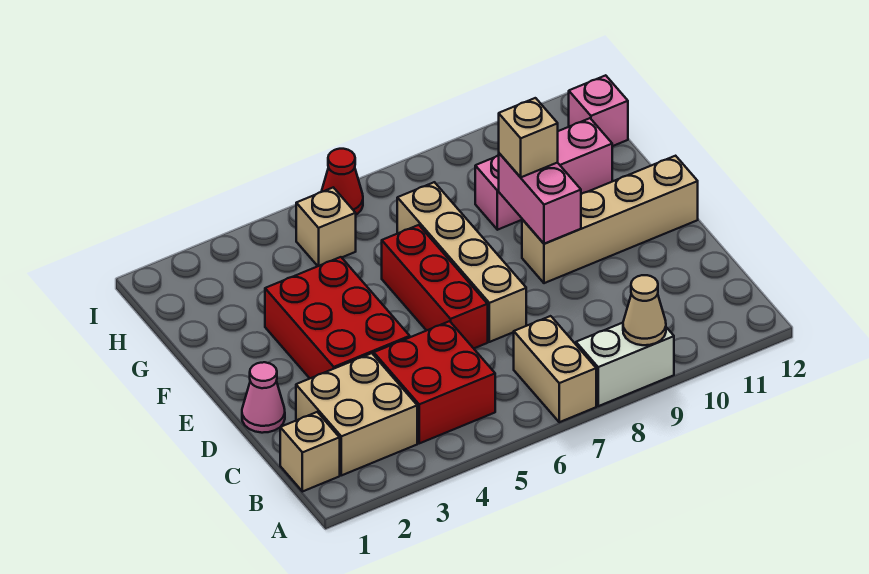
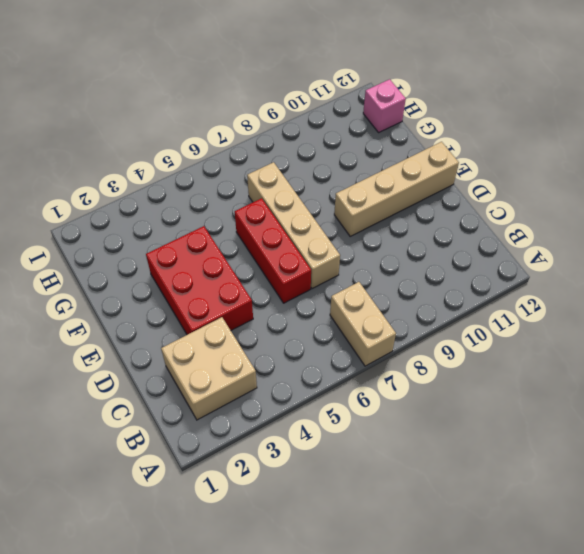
none -> white 1x2 brick [576,323,674,406]
none -> tan 1x1 brick [280,412,340,492]
none -> red 2x2 brick [374,321,495,443]

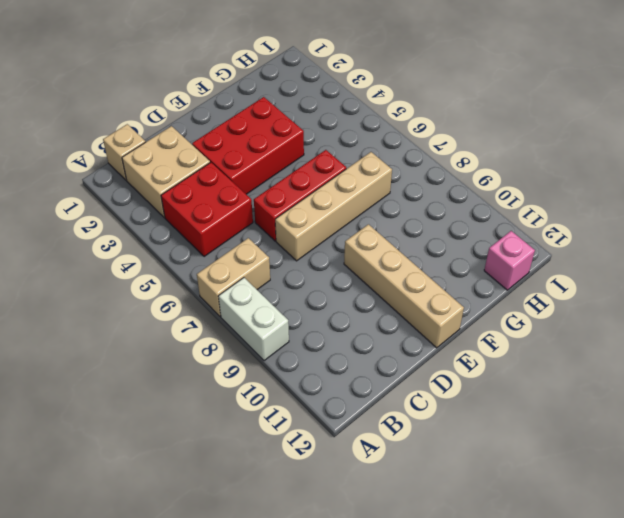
none -> pink 1x1 cone [242,362,285,433]
none -> pink 1x3 brick [475,118,612,230]
none -> tan 1x1 brick [296,187,356,266]

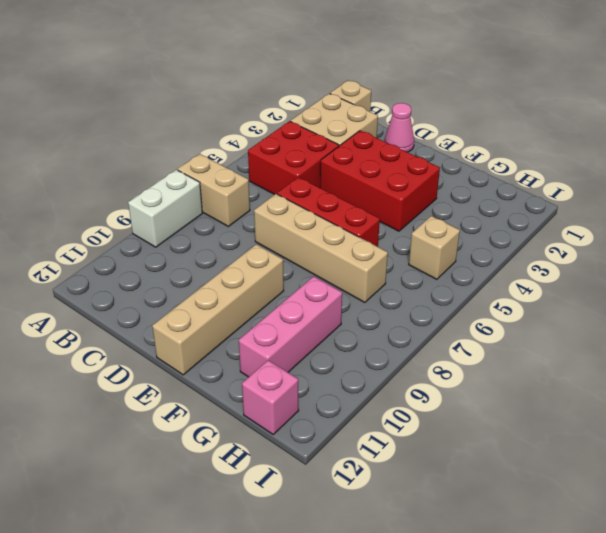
none -> red 1x1 cone [321,149,363,215]
none -> tan 1x1 cone [623,275,666,345]
none -> pink 1x2 brick [499,153,581,244]

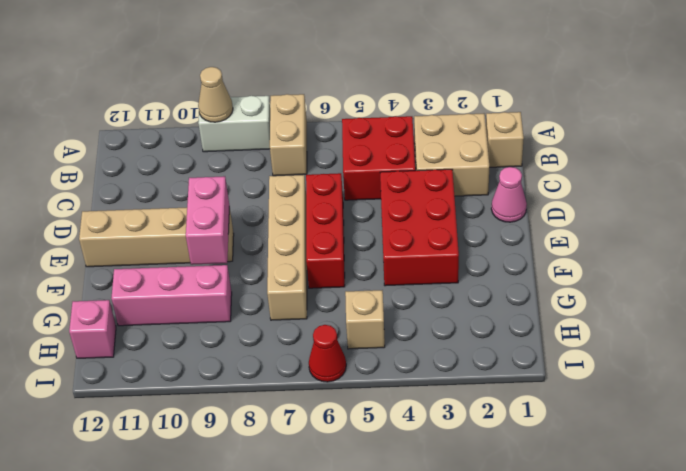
none -> tan 1x1 brick [499,98,558,177]

